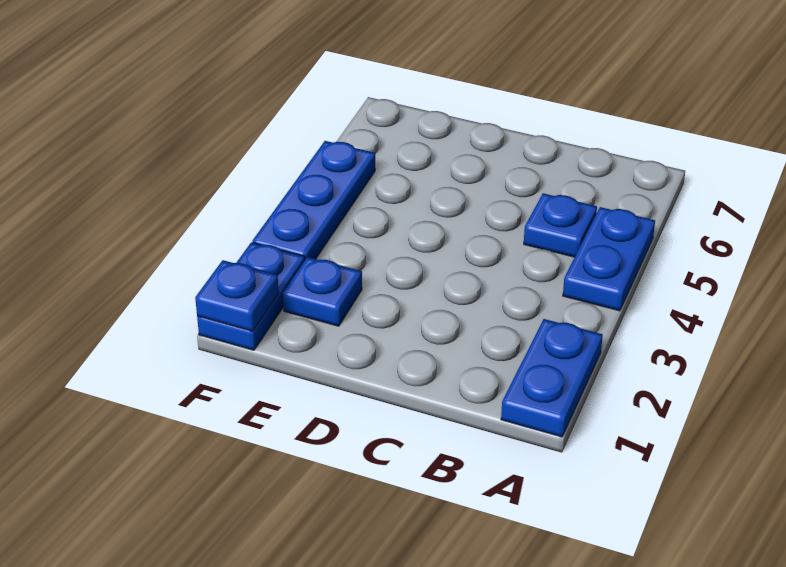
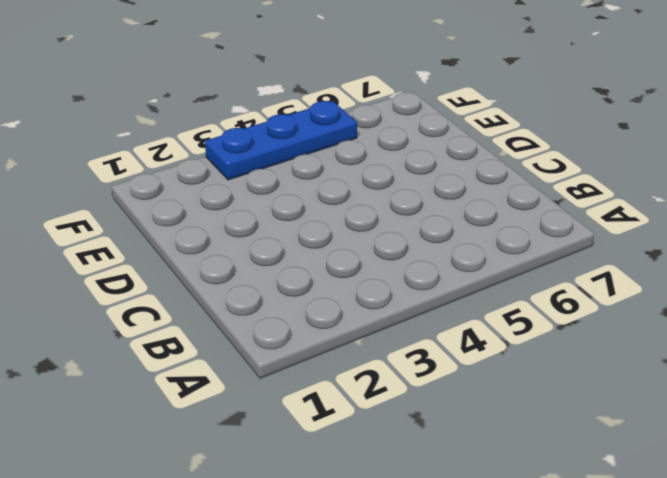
none -> blue 1x2 plate [501,319,603,437]
none -> blue 1x2 plate [563,207,655,311]

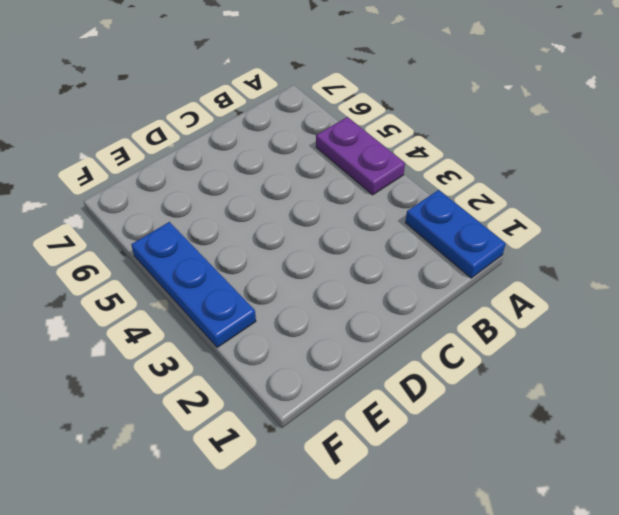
purple 1x2 plate [316,117,405,195] -> blue 1x2 plate [563,207,655,311]
none -> blue 1x1 plate [524,193,597,257]
none -> blue 1x1 plate [283,257,362,326]

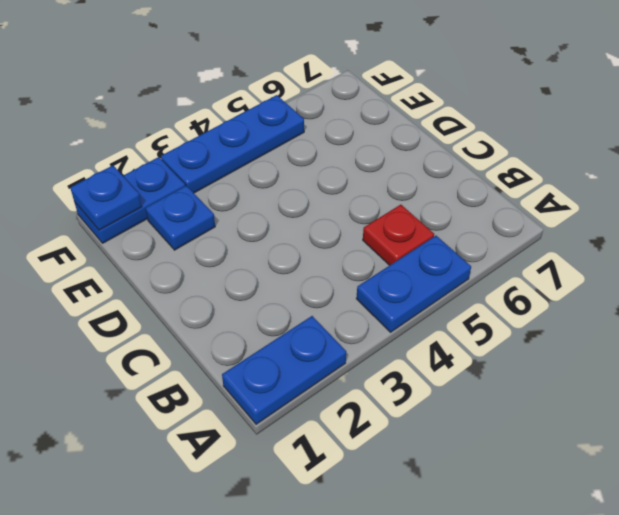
red 1x1 plate [363,205,434,265] -> blue 1x1 plate [524,193,597,257]

